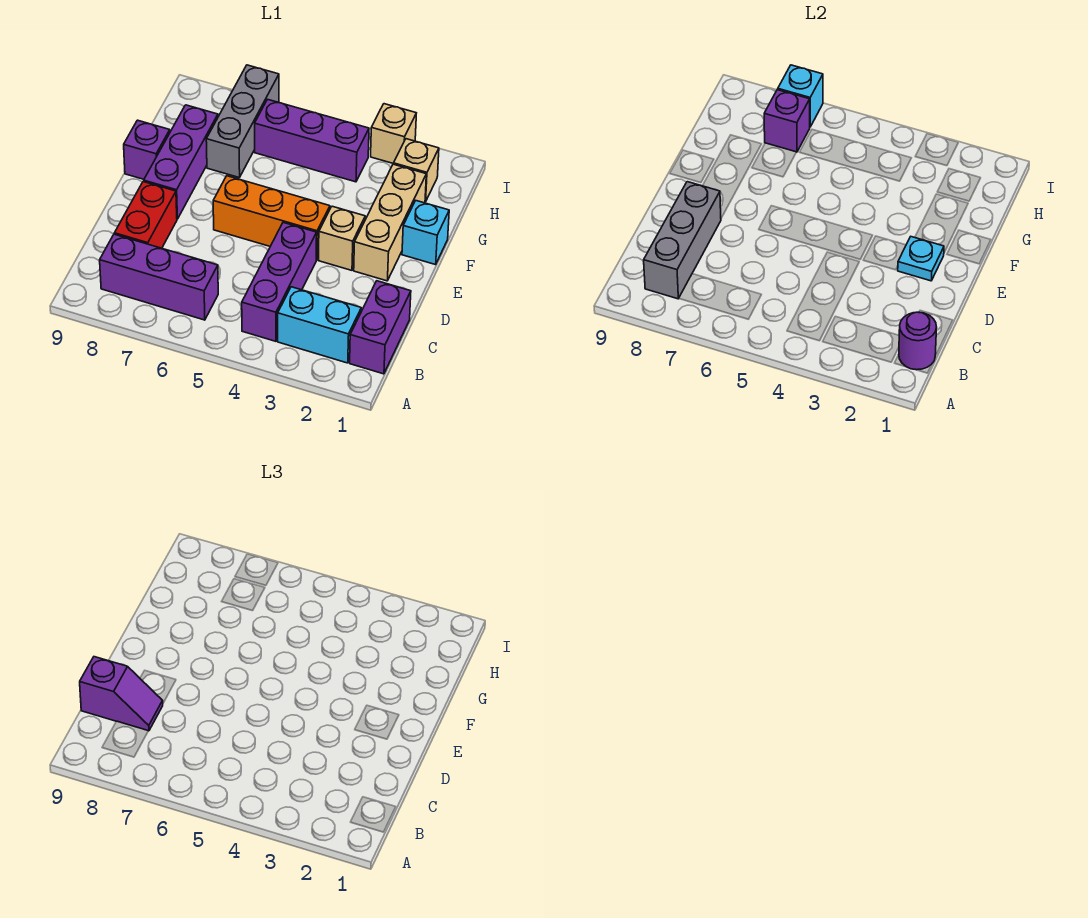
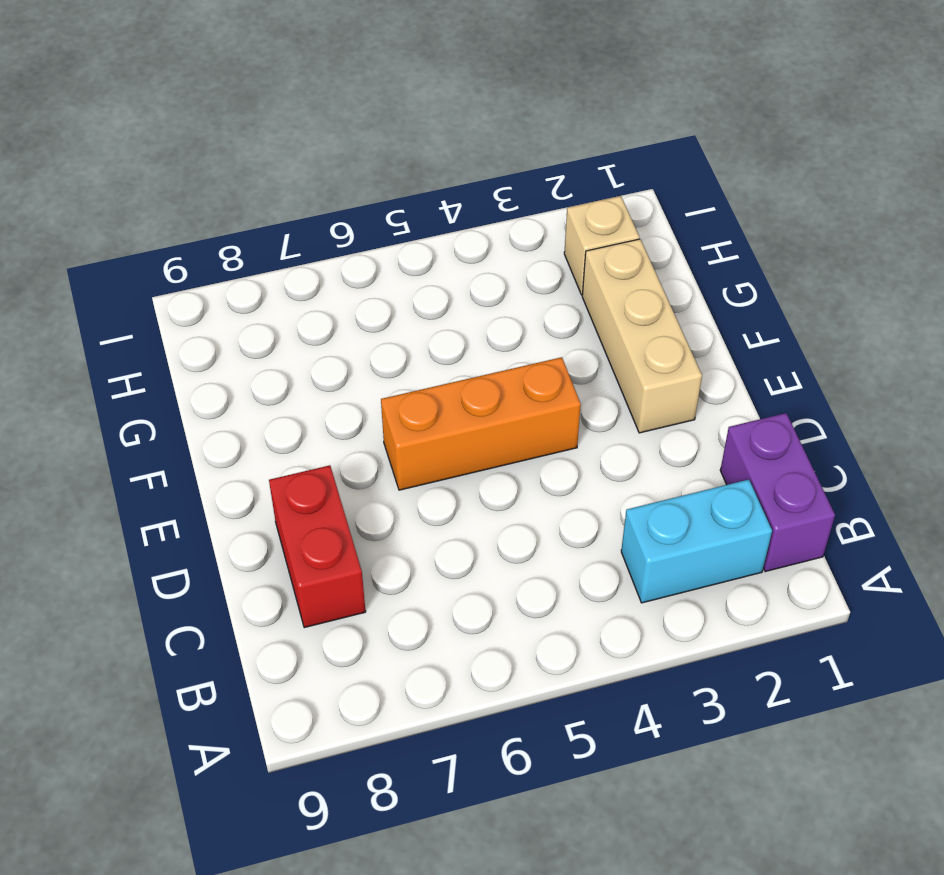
none -> purple 1x3 brick [242,223,317,341]
none -> purple 1x3 brick [100,234,218,320]
none -> tan 1x1 brick [319,206,365,270]

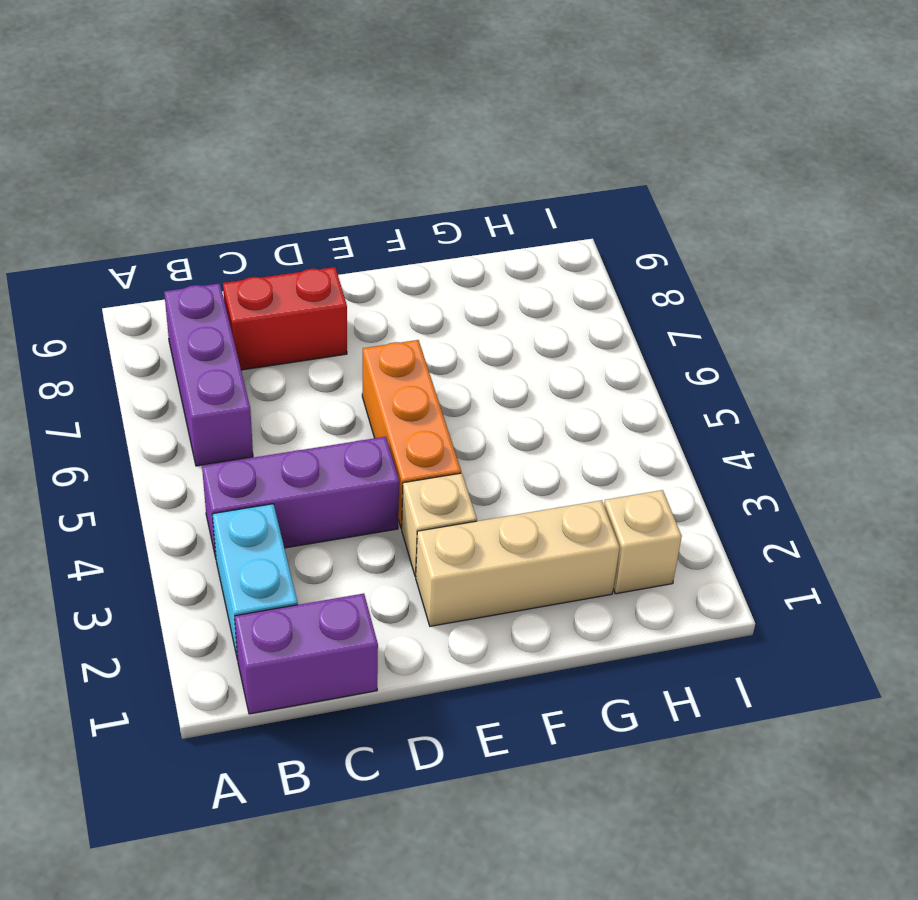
none -> purple 1x3 brick [144,105,218,219]
none -> cyan 1x1 brick [402,201,449,265]
none -> purple 1x1 brick [124,120,170,179]

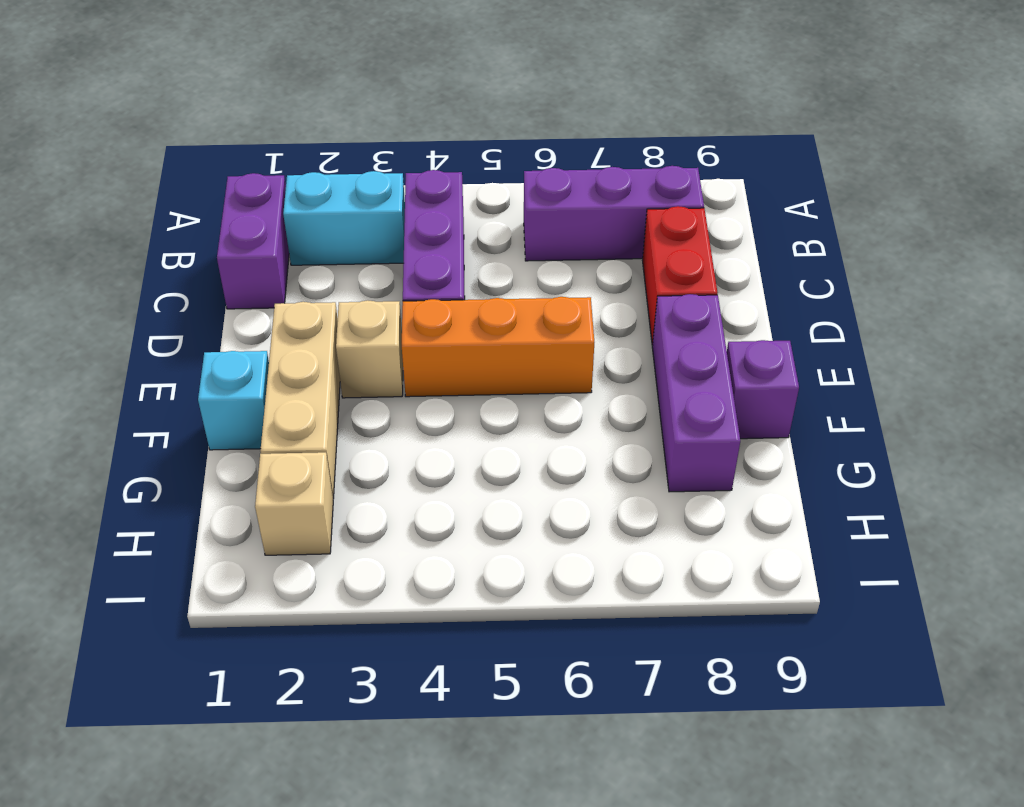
none -> grey 1x3 brick [206,65,279,178]
none -> purple 1x3 brick [255,99,369,182]
none -> tan 1x1 brick [371,104,416,164]

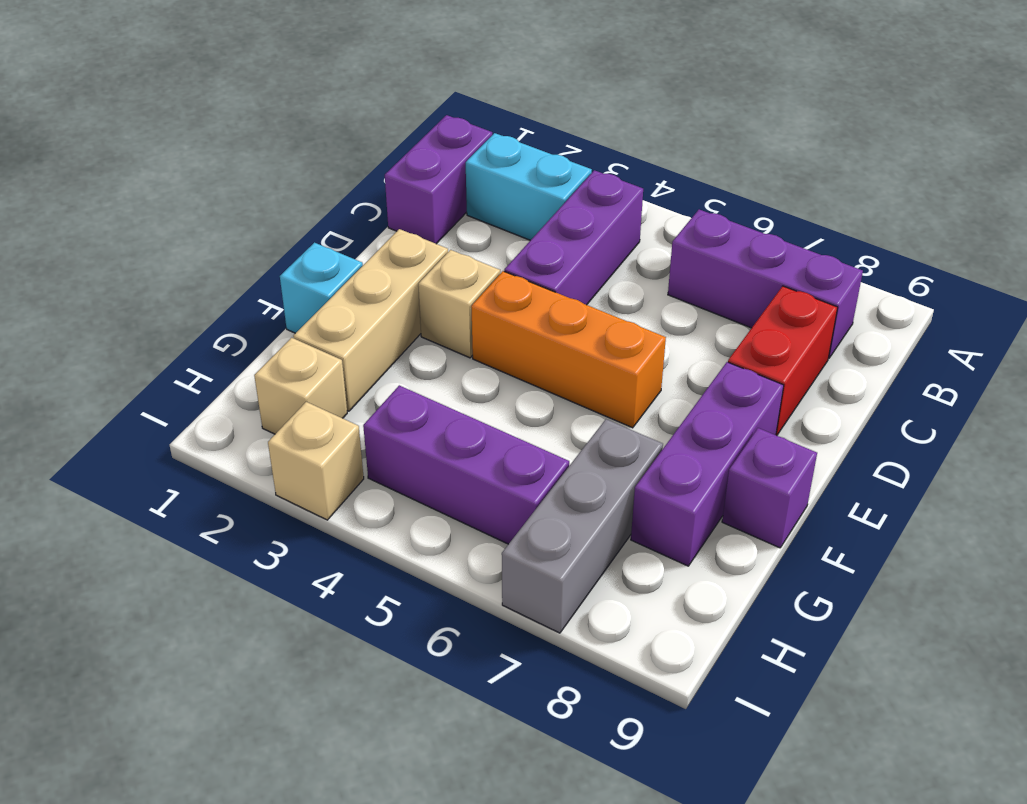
none -> purple 1x1 round brick [899,312,937,370]
none -> grey 1x3 brick [644,182,721,299]
none -> cyan 1x1 plate [898,237,944,281]

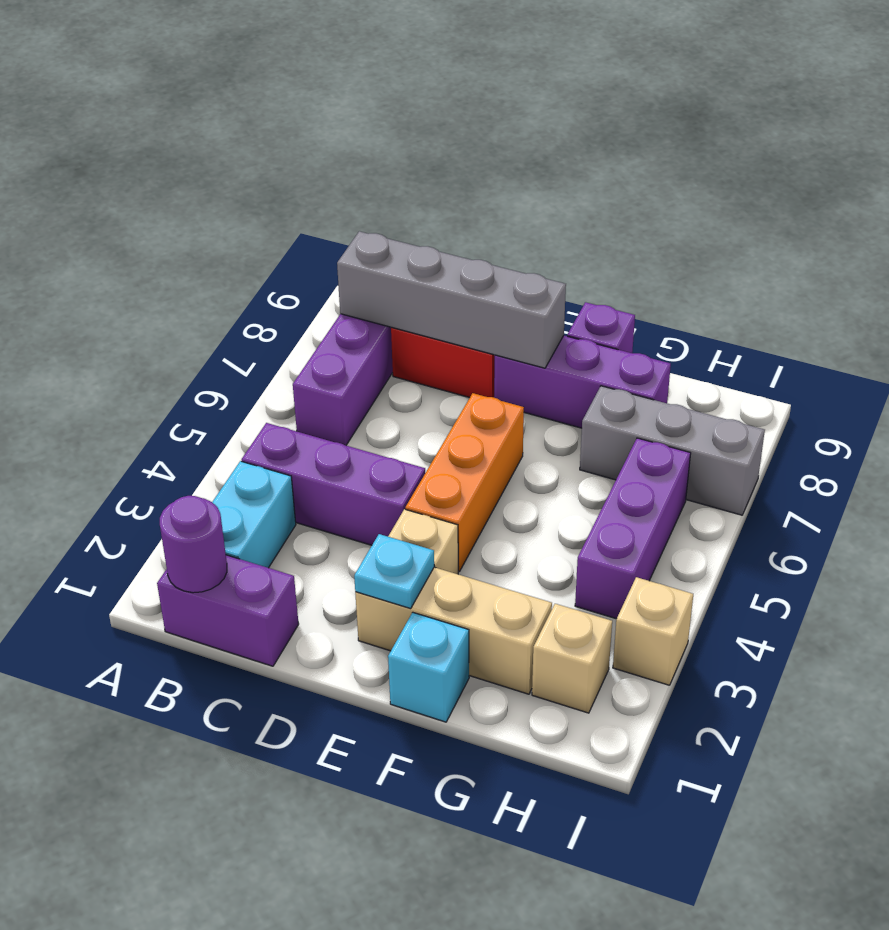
grey 1x4 brick [337,231,566,368] -> grey 1x3 brick [644,182,721,299]
none -> purple 1x1 brick [764,90,810,152]
none -> cyan 1x1 brick [778,65,823,127]
none -> purple 1x2 slope [80,657,163,731]

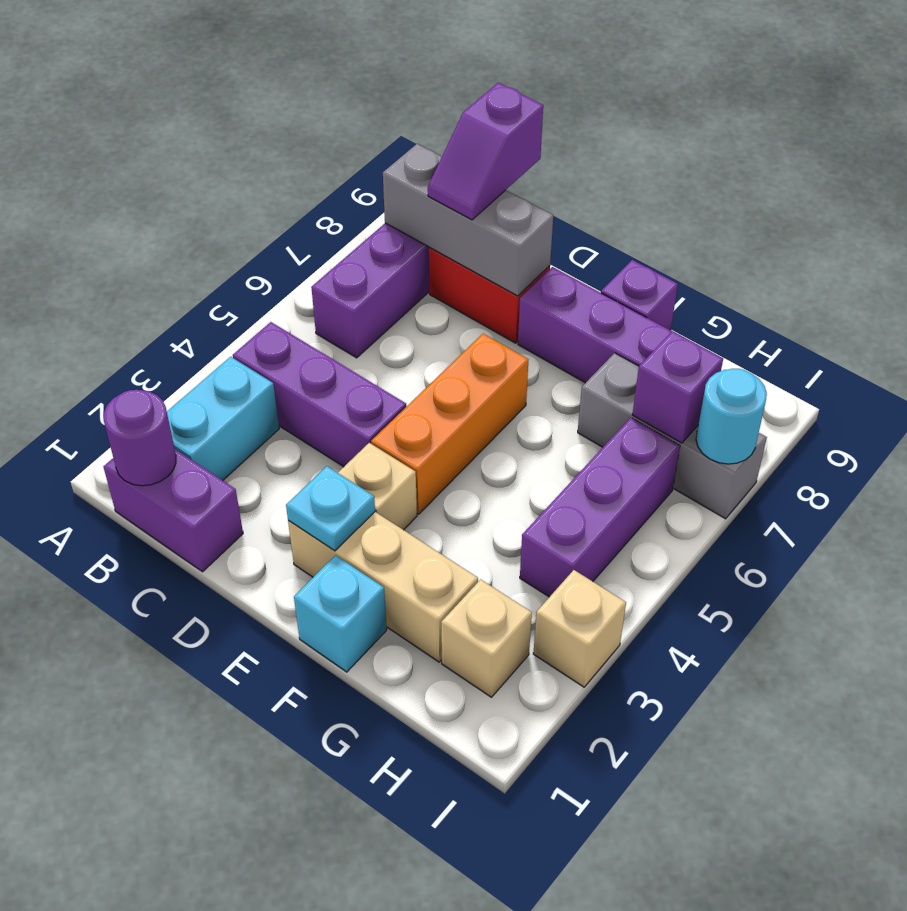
cyan 1x1 round brick [696,369,767,464] -> cyan 1x1 brick [778,65,823,127]

